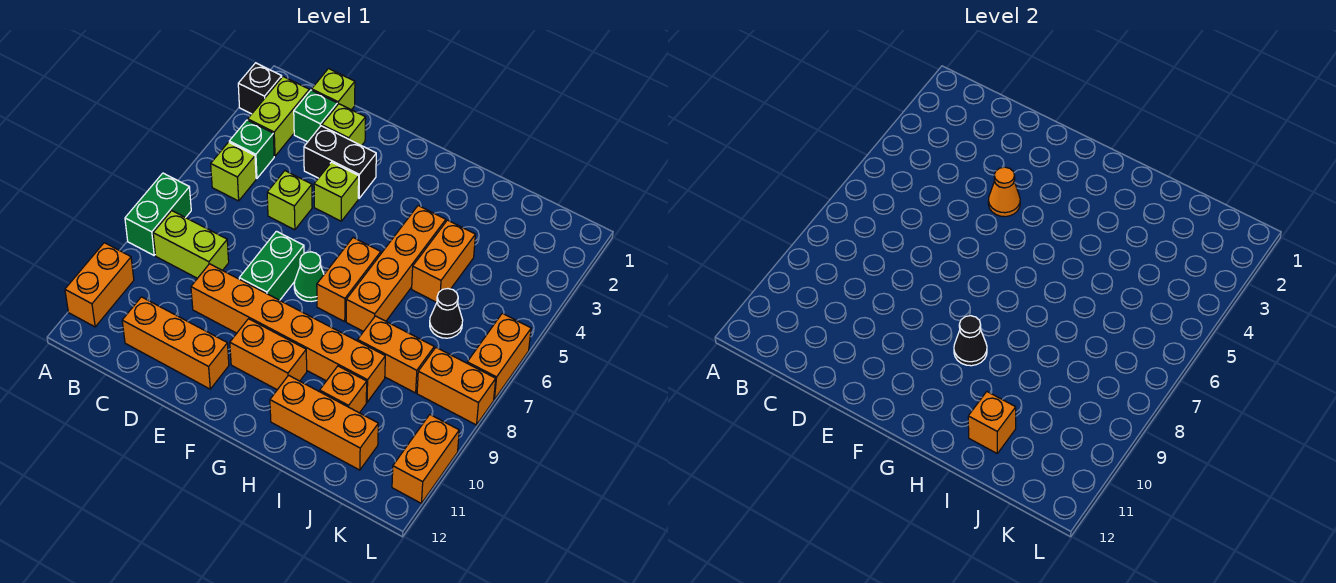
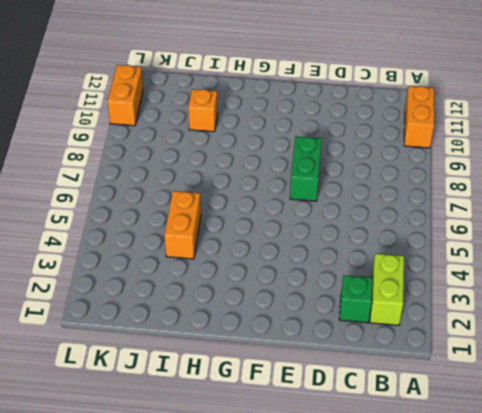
none -> black 1x1 brick [238,63,282,114]
none -> green 1x2 brick [125,173,191,255]
none -> green 1x1 brick [229,120,274,178]
none -> lime 1x1 brick [211,142,256,201]

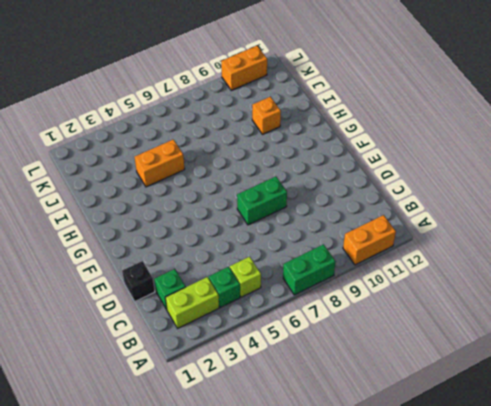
black 1x1 brick [122,261,155,301] -> black 1x1 brick moved to [238,63,282,114]
none -> lime 1x2 brick [153,211,229,278]
none -> lime 1x1 brick [312,69,355,110]
none -> orange 1x3 brick [122,297,229,389]
none -> lime 1x1 brick [322,104,366,146]

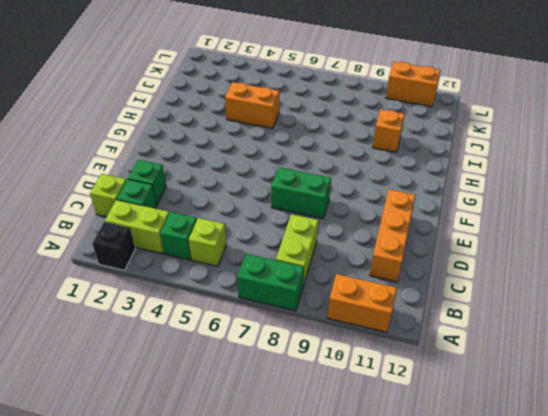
green 1x1 brick [128,160,166,205] -> lime 1x1 brick [322,104,366,146]
none -> black 1x2 brick [304,126,376,198]
none -> lime 1x1 brick [267,171,312,230]
none -> orange 1x6 brick [191,264,385,402]
none -> lime 1x1 brick [314,162,359,221]

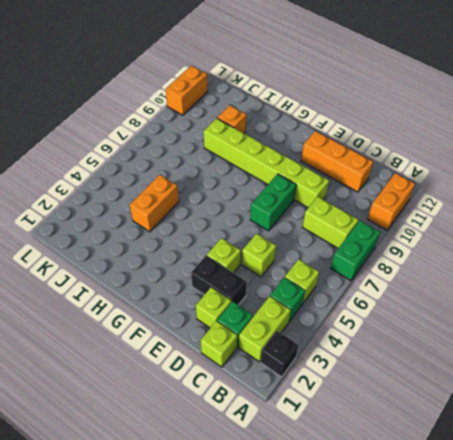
lime 1x6 brick [204,118,329,208] -> orange 1x6 brick [191,264,385,402]
none -> green 1x1 cone [294,252,324,301]
none -> orange 1x2 brick [230,319,307,390]
none -> orange 1x2 brick [317,238,381,322]
none -> orange 1x4 brick [346,206,446,332]

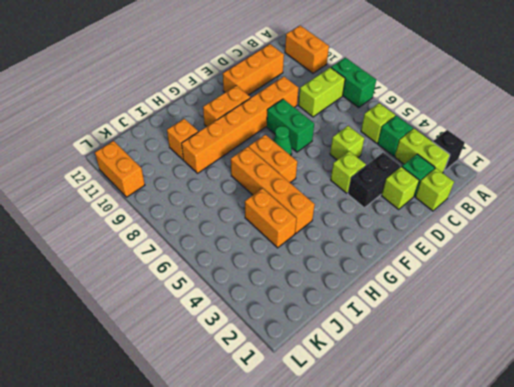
none -> orange 1x3 brick [270,375,378,470]
none -> orange 1x2 brick [358,316,434,393]
none -> black 1x1 cone [430,289,463,338]
none -> orange 1x2 brick [417,348,496,425]

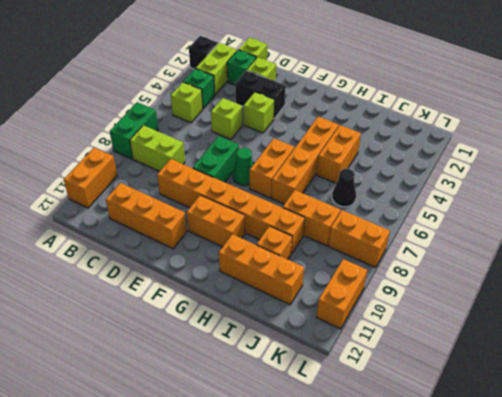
none -> orange 1x2 brick [467,313,531,399]
none -> orange 1x1 cone [988,167,1020,217]
none -> black 1x1 cone [954,316,987,366]
none -> orange 1x1 brick [968,392,1016,453]

